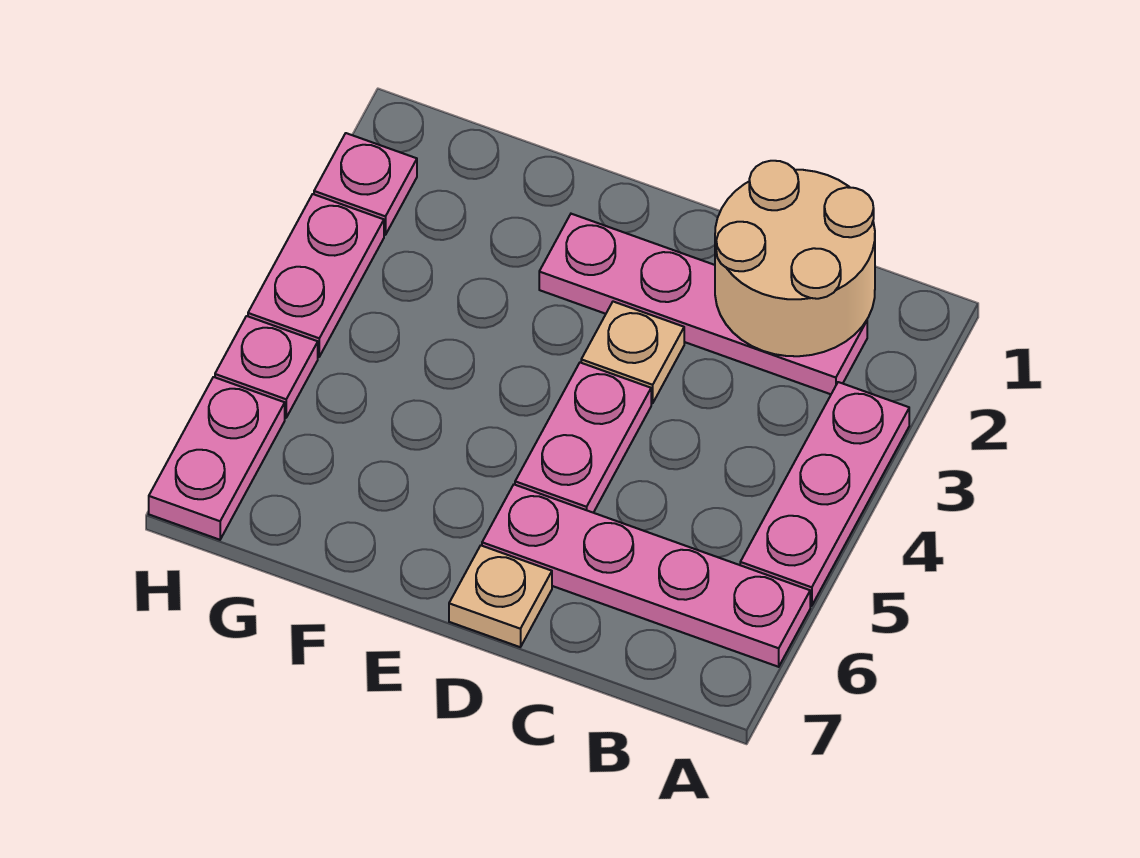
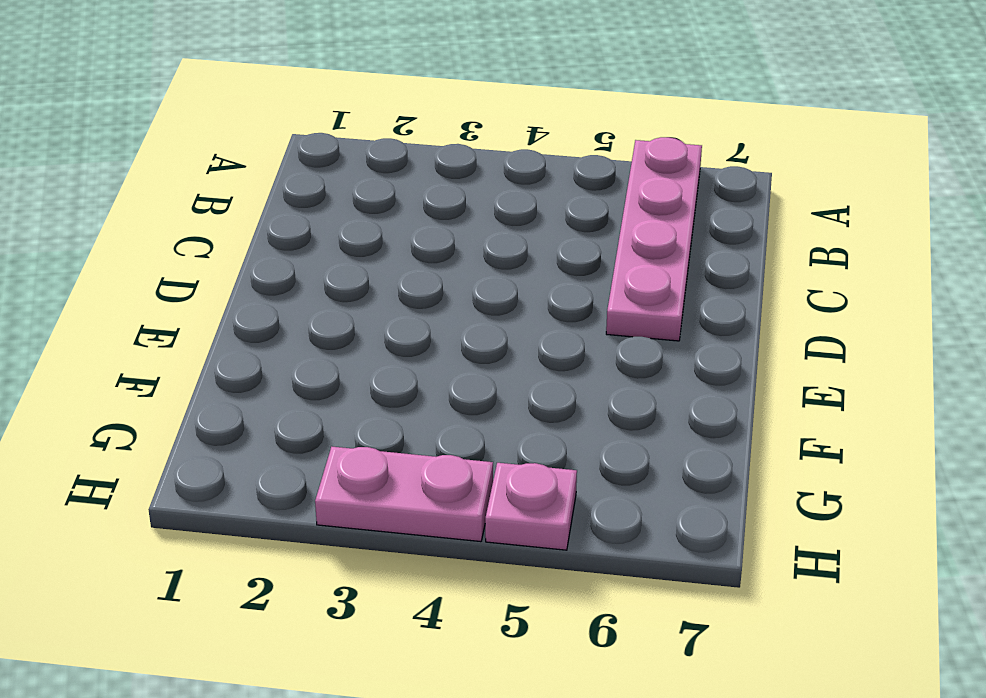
none -> pink 1x3 plate [740,382,909,606]
none -> pink 1x4 plate [539,214,867,394]

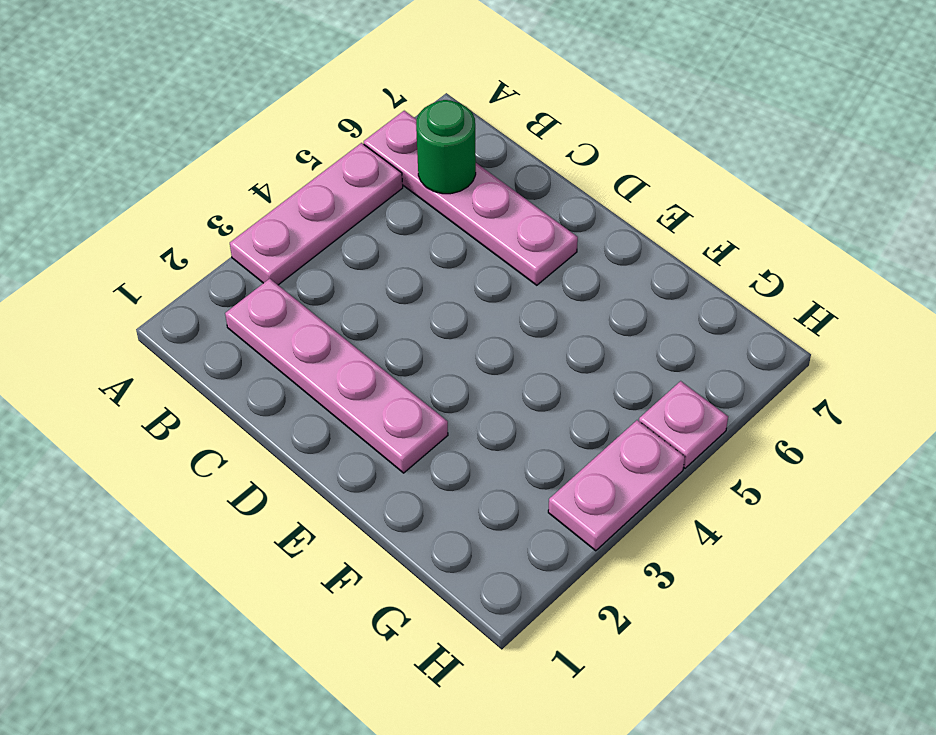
green 1x1 round brick [416,100,476,194] -> none
none -> tan 1x1 plate [581,302,684,403]
none -> pink 1x2 plate [515,363,651,513]

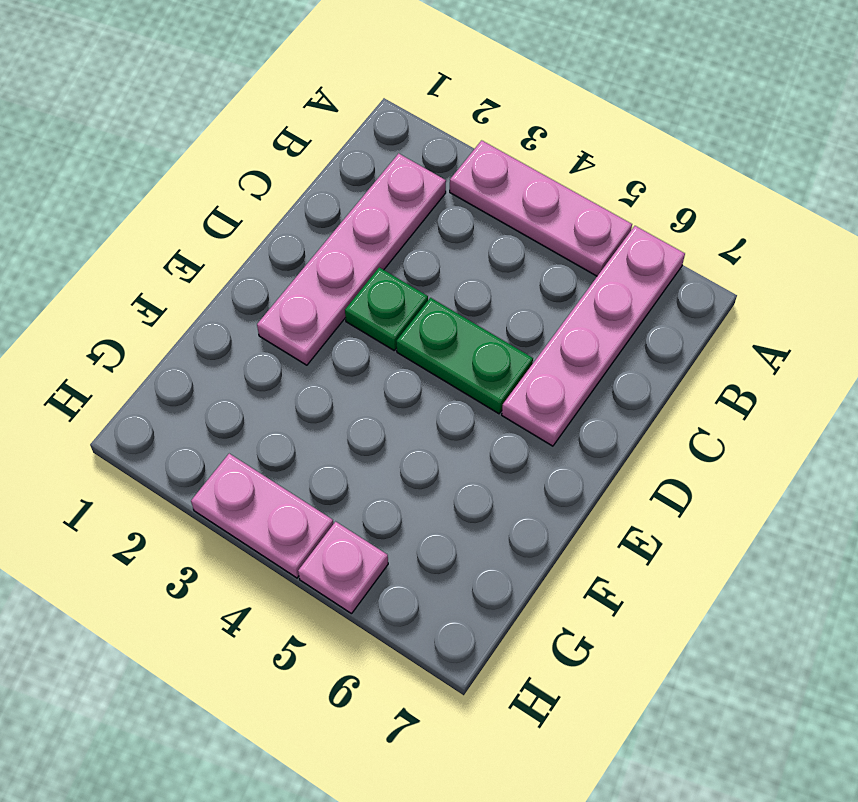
green 1x1 plate [345,268,428,350] -> tan 1x1 plate [581,302,684,403]
green 1x2 plate [396,298,533,414] -> pink 1x2 plate [515,363,651,513]
none -> tan 1x1 plate [449,546,552,647]
none -> pink 1x1 plate [314,133,417,235]

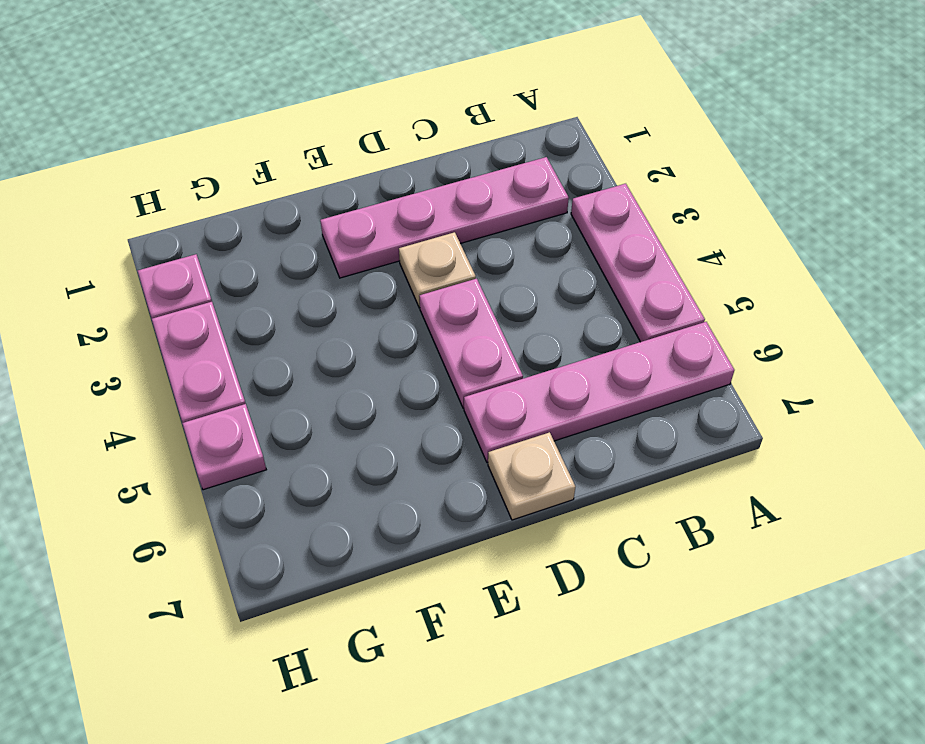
none -> pink 1x2 plate [149,377,285,540]
none -> tan 2x2 round brick [715,161,875,356]

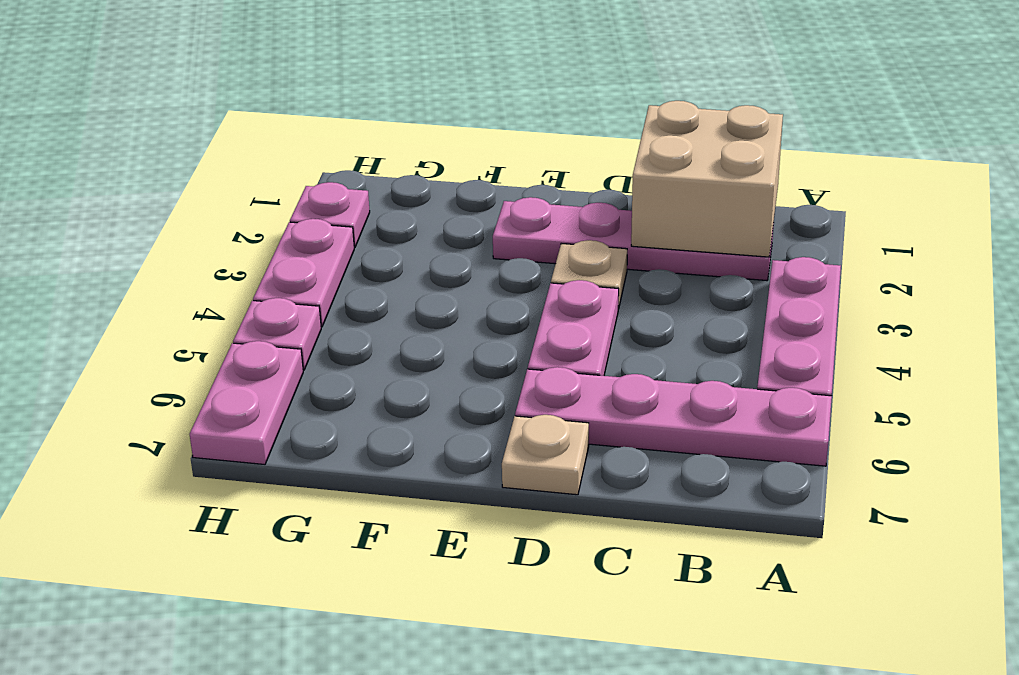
tan 2x2 brick [631,101,783,257] -> tan 2x2 round brick [715,161,875,356]

